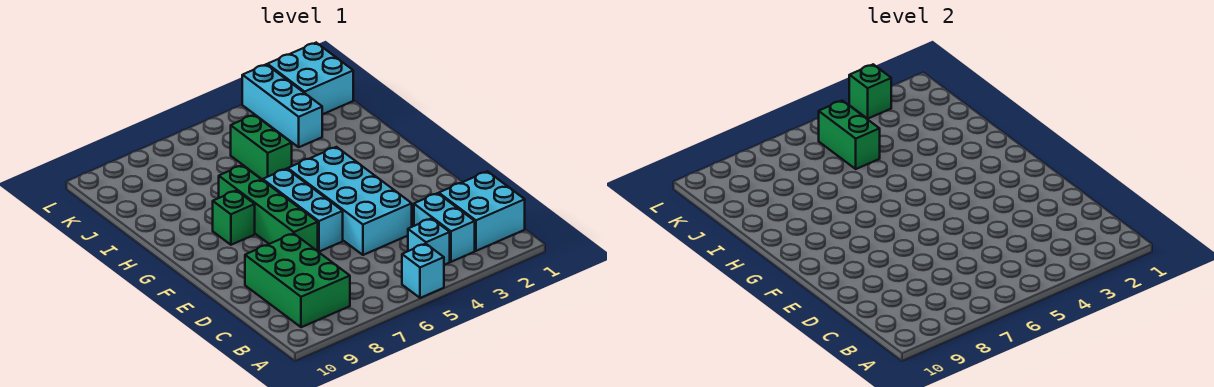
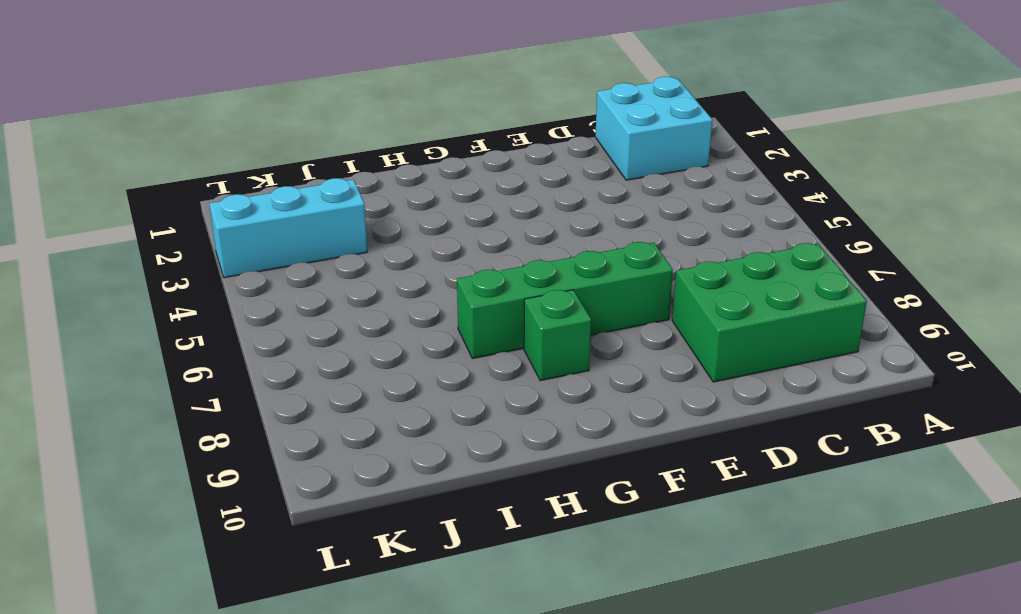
none -> cyan 1x1 brick [402,244,444,298]
none -> cyan 1x2 brick [414,193,475,262]
none -> cyan 1x1 brick [408,218,450,265]

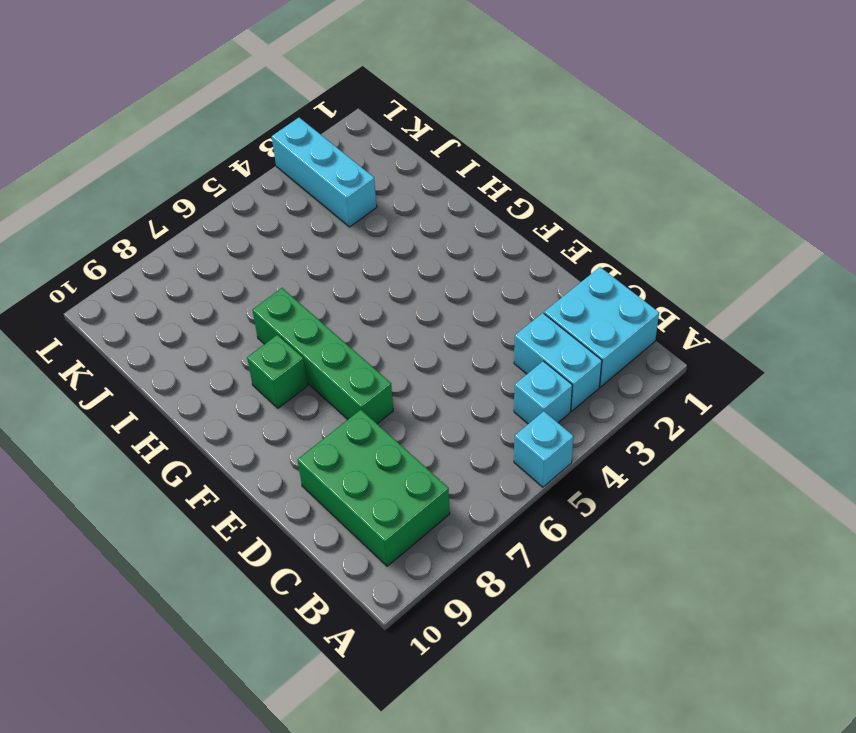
none -> cyan 2x4 brick [288,147,412,255]
none -> cyan 1x3 brick [263,169,343,252]
none -> green 1x2 brick [231,115,292,180]

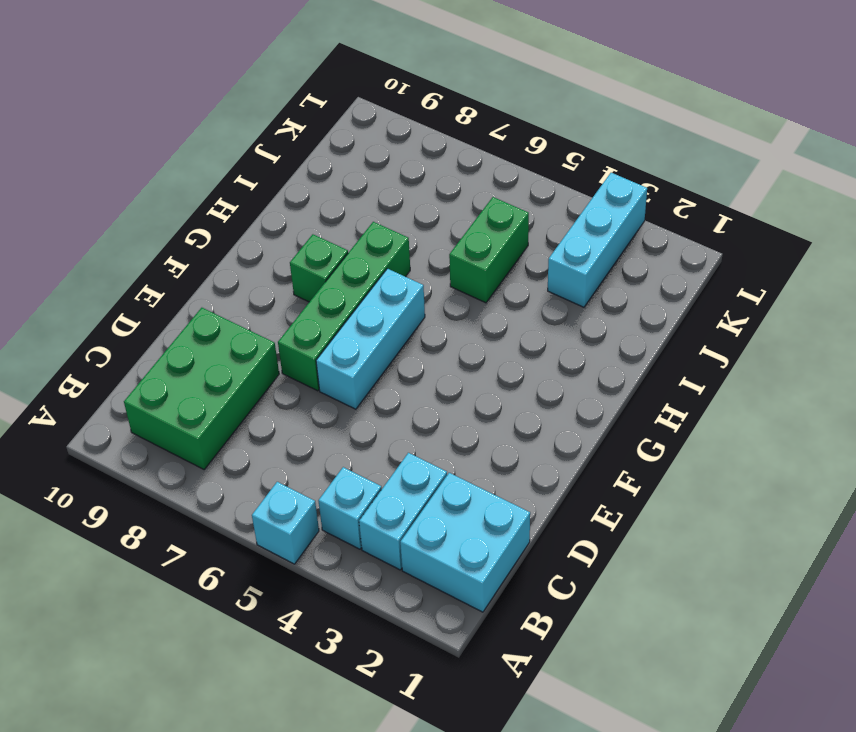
none -> cyan 2x4 brick [288,147,412,255]
none -> cyan 2x2 brick [267,43,353,114]
none -> green 1x2 brick [819,101,880,169]

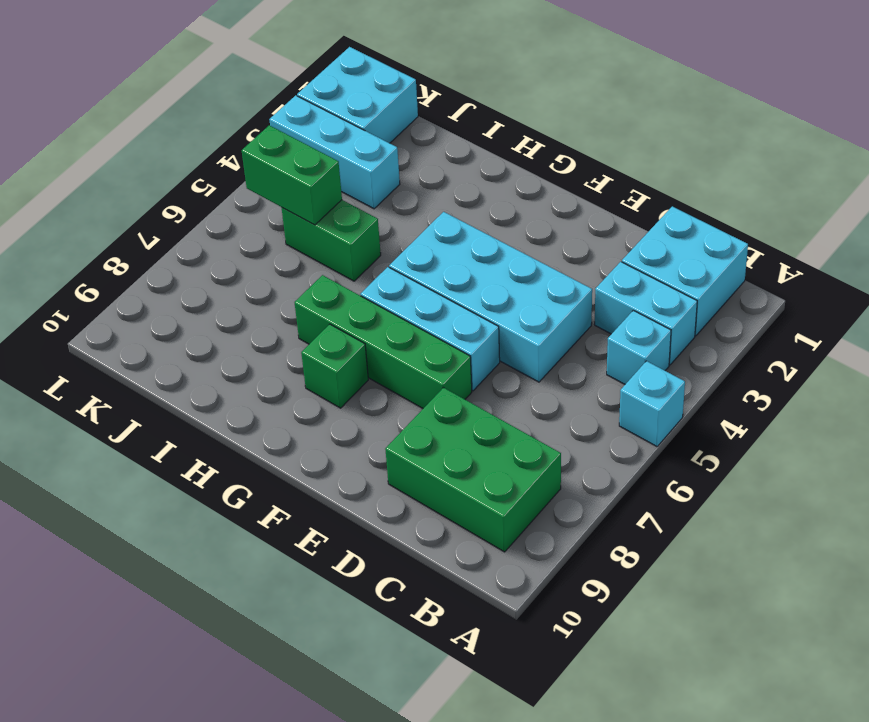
none -> green 1x1 brick [849,64,891,119]

